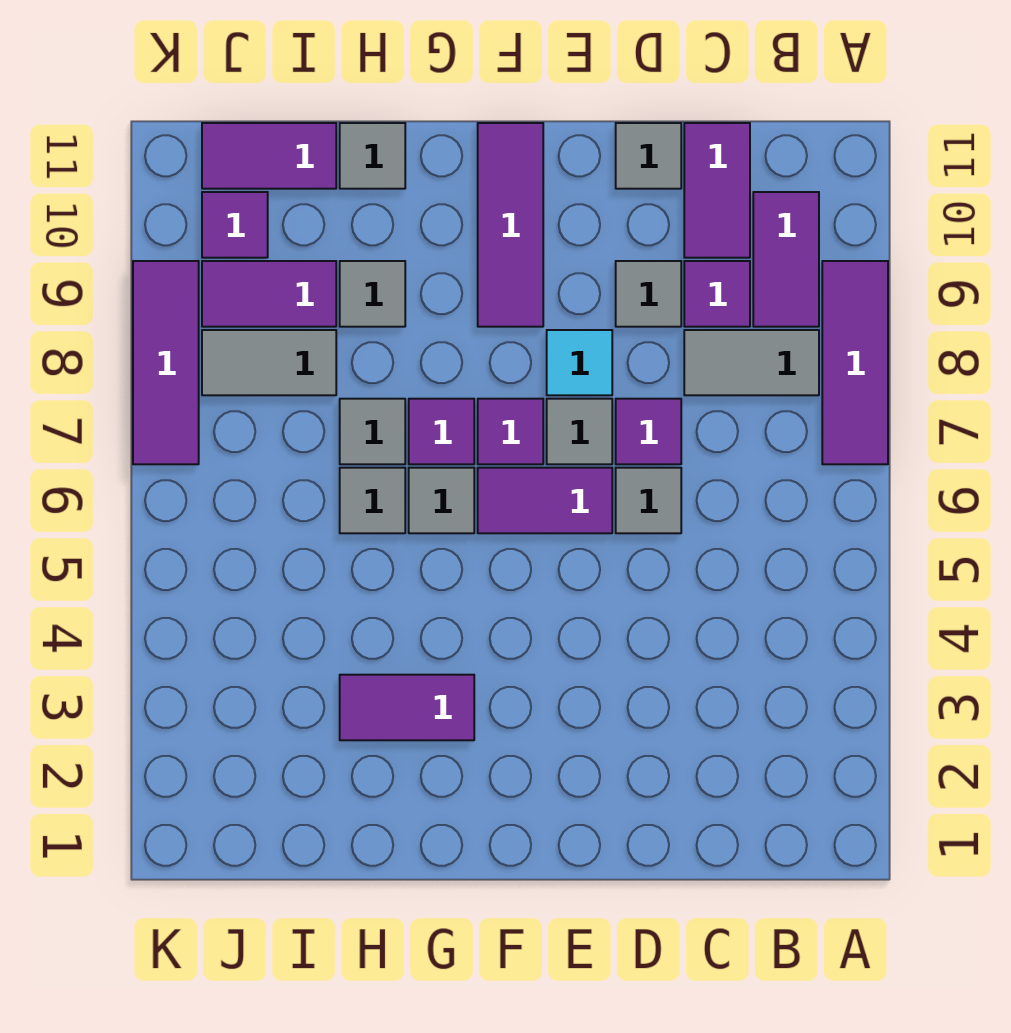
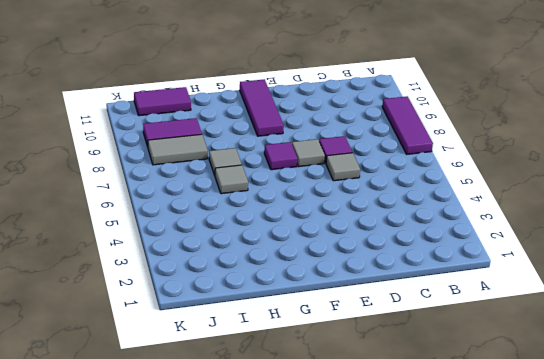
none -> grey 1x2 tile [684,330,819,395]
none -> purple 1x2 tile [753,192,819,327]
none -> purple 1x1 tile [684,261,750,327]

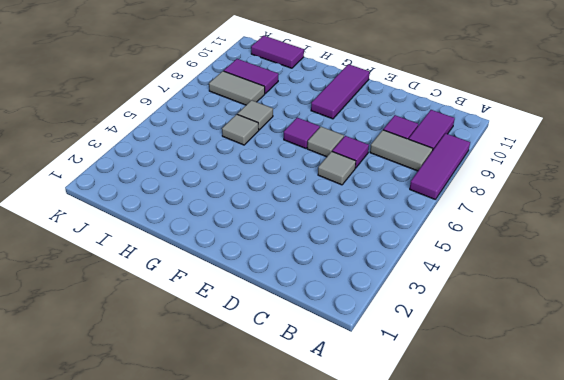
none -> purple 1x2 tile [684,123,750,258]
none -> grey 1x1 tile [616,261,681,327]
none -> grey 1x1 tile [616,123,681,189]

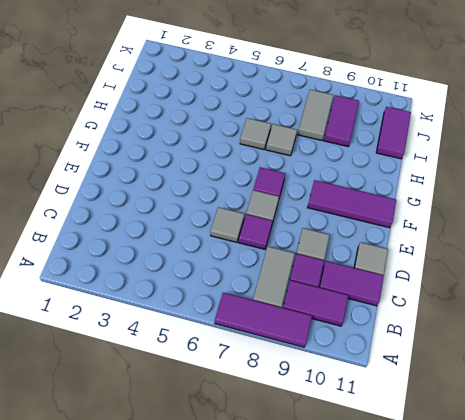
none -> purple 1x2 tile [478,468,612,533]
none -> cyan 1x1 tile [547,330,612,395]
none -> purple 1x2 tile [340,675,474,740]

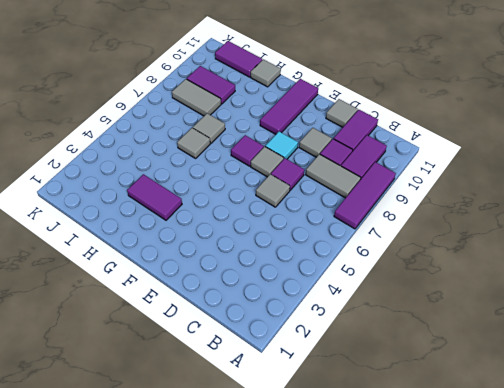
none -> purple 1x2 tile [478,468,612,533]
none -> grey 1x1 tile [409,468,474,533]
none -> purple 1x1 tile [409,399,474,464]

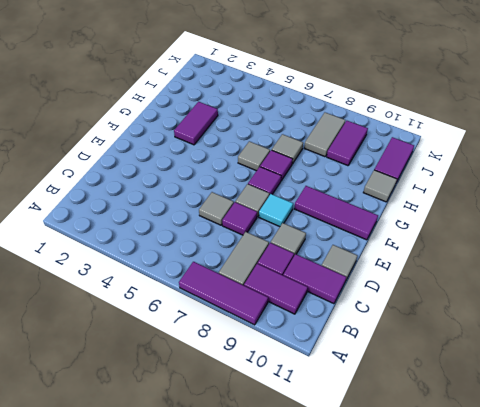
none -> purple 1x2 tile [478,468,612,533]
none -> grey 1x1 tile [340,468,405,533]
none -> grey 1x1 tile [340,261,405,327]

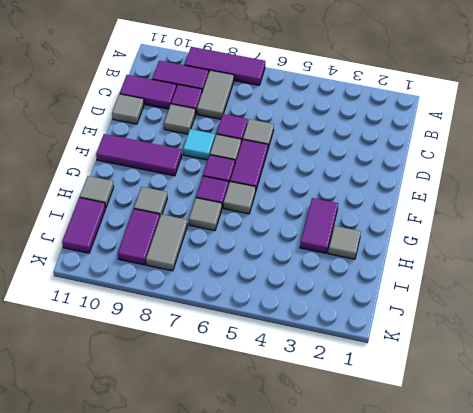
grey 1x1 tile [328,226,361,259] -> grey 1x1 tile moved to [340,468,405,533]
none -> purple 1x1 tile [202,192,268,258]
none -> purple 1x3 tile [133,261,199,464]

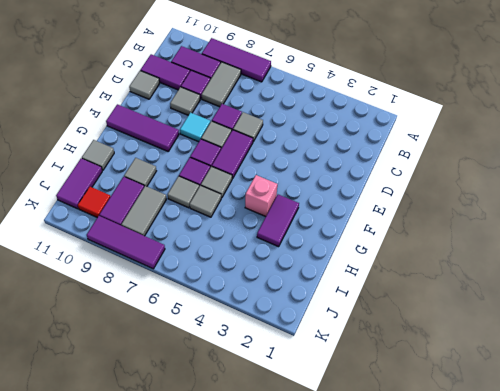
pink 1x1 brick [245,175,277,217] -> none
red 1x1 tile [78,187,111,218] -> purple 1x1 tile [202,192,268,258]

